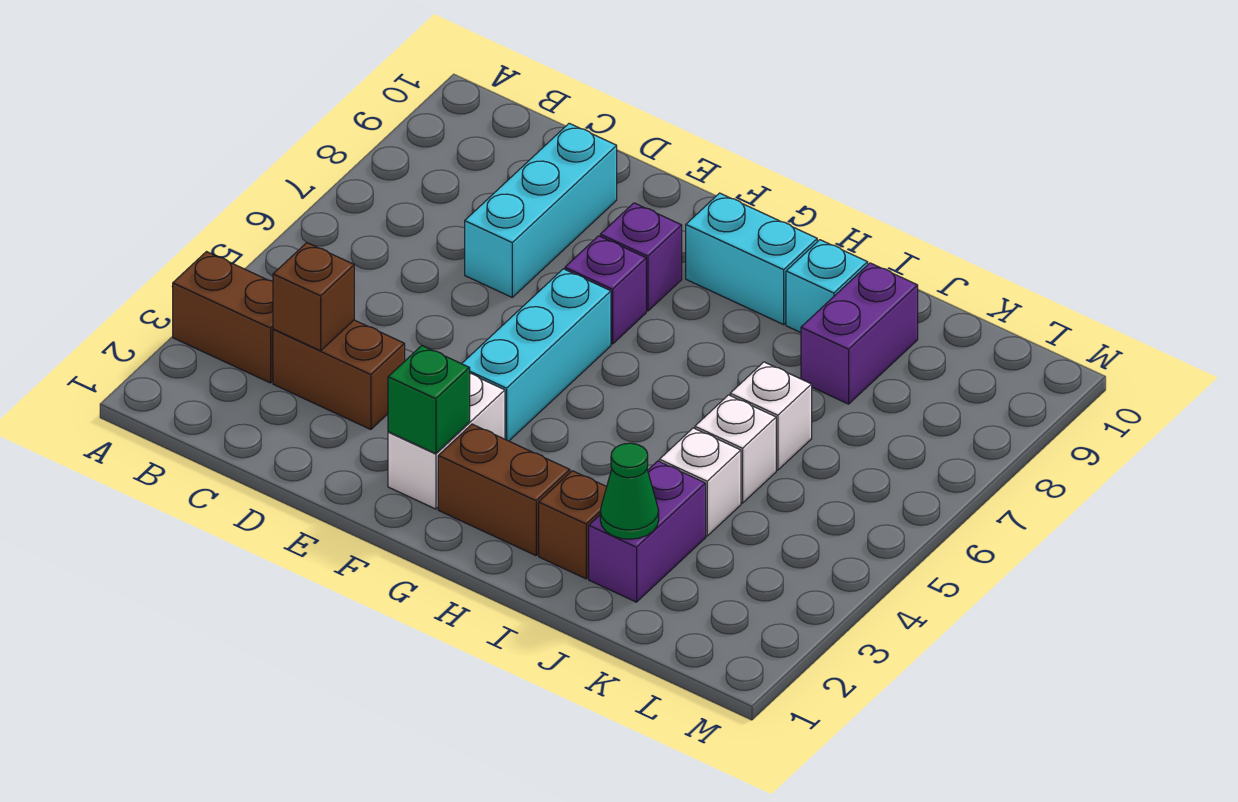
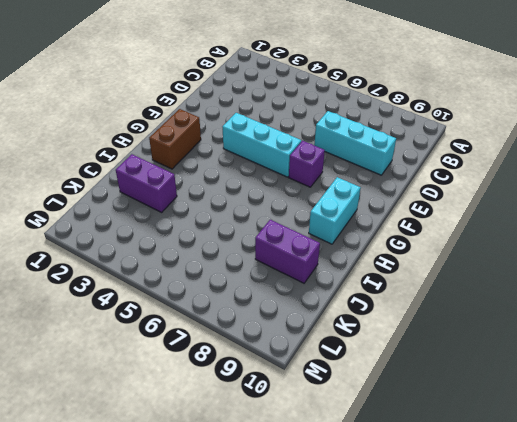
none -> brown 1x2 brick [173,252,273,383]
none -> brown 1x2 brick [273,320,405,429]
none -> white 1x2 brick [388,374,505,509]

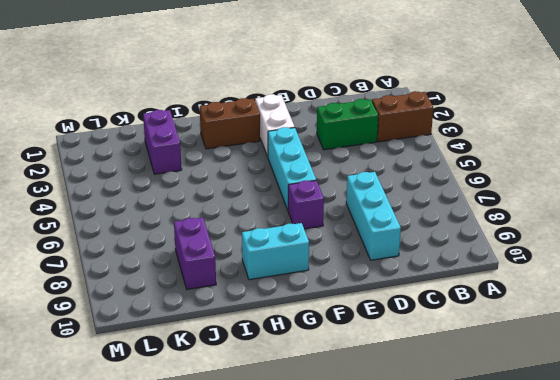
green 1x2 brick [317,99,378,150] -> brown 1x2 brick [273,320,405,429]
none -> purple 1x1 brick [600,203,682,311]
none -> brown 1x1 brick [539,471,607,579]
none -> cyan 1x1 brick [786,240,868,333]

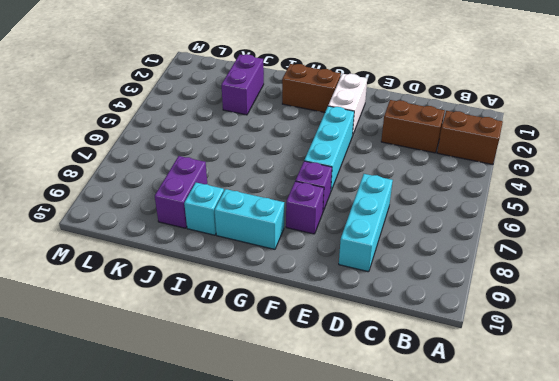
none -> brown 1x1 brick [539,471,607,579]
none -> white 1x1 brick [659,428,741,536]
none -> white 1x1 brick [695,395,776,503]

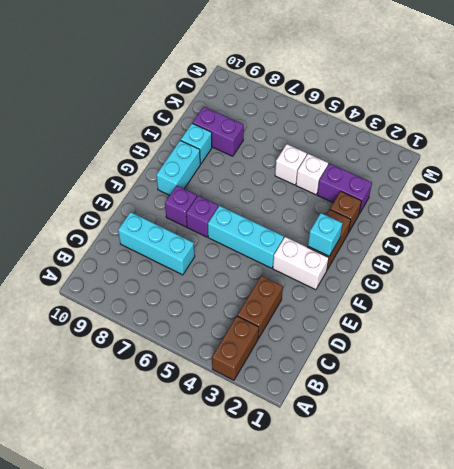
cyan 1x1 brick [308,213,343,256] -> none
none -> white 1x1 brick [730,362,812,470]
none -> brown 1x1 brick [273,243,354,351]
none -> green 1x1 brick [388,346,470,454]

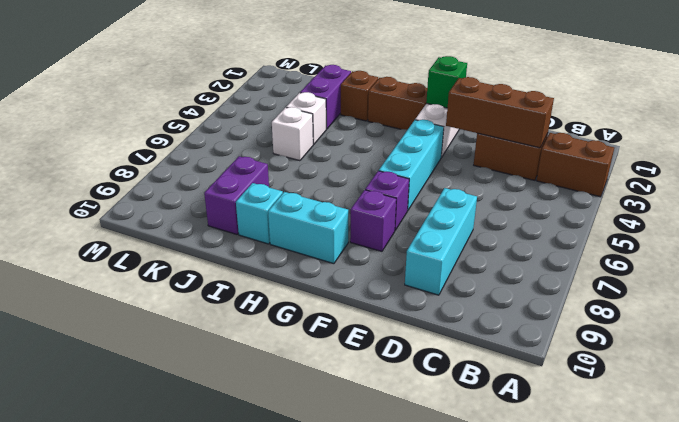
brown 1x3 brick [446,77,554,148] -> brown 1x1 brick [273,243,354,351]
none -> white 1x1 brick [730,362,812,470]
none -> green 1x1 cone [600,443,659,539]

